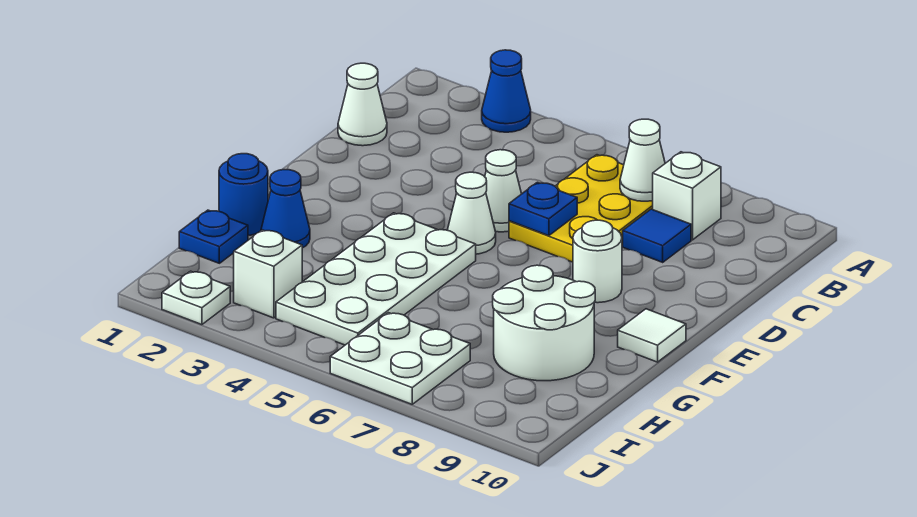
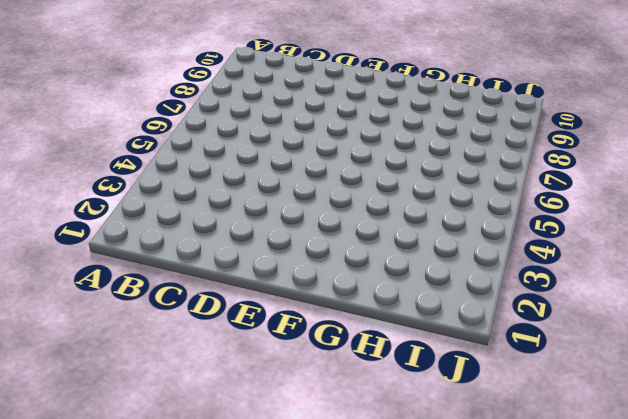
none -> blue 1x1 cone [482,50,531,132]
none -> yellow 2x3 plate [509,155,653,262]
none -> white 1x1 brick [653,152,721,240]

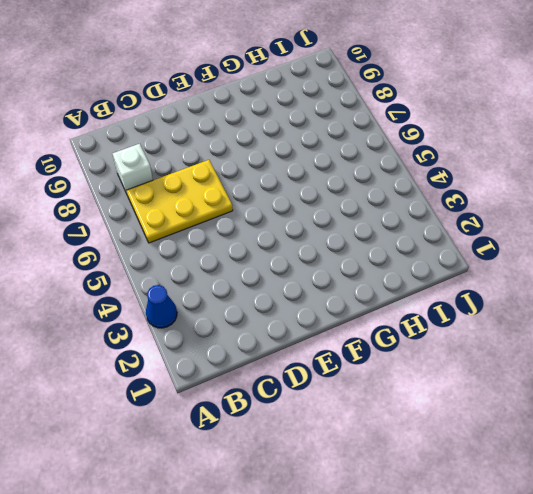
none -> white 1x1 cone [338,63,387,146]
none -> blue 1x1 tile [623,209,691,262]
none -> white 1x1 cone [485,150,521,232]

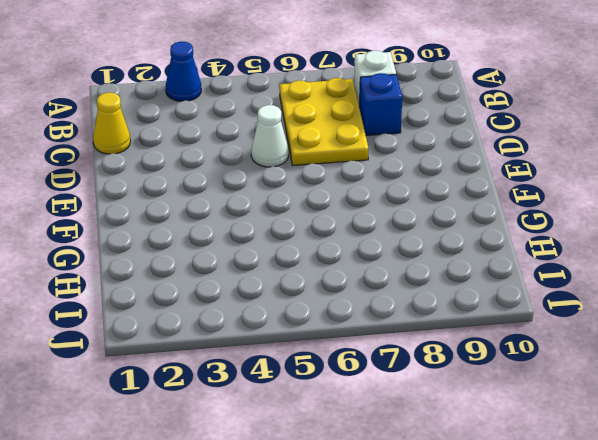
yellow 1x1 cone [93,92,130,154] -> white 1x1 cone [338,63,387,146]
blue 1x1 brick [359,73,402,135] -> blue 1x1 tile [623,209,691,262]
none -> white 1x1 cone [448,172,496,254]
none -> white 1x1 round brick [573,220,622,303]
none -> white 2x4 plate [276,213,476,345]

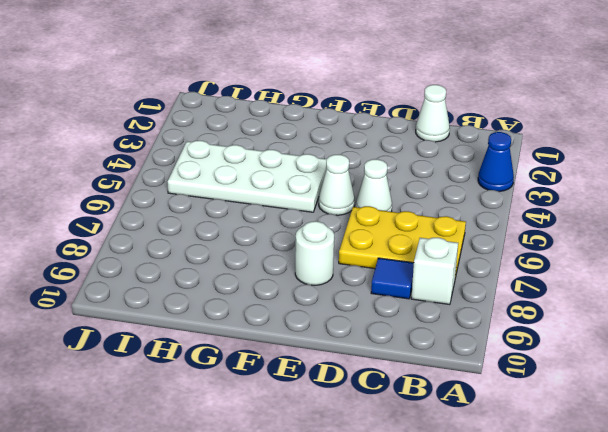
none -> white 1x1 tile [618,309,686,362]
none -> blue 1x1 round brick [219,154,268,235]
none -> blue 1x1 cone [261,170,310,248]

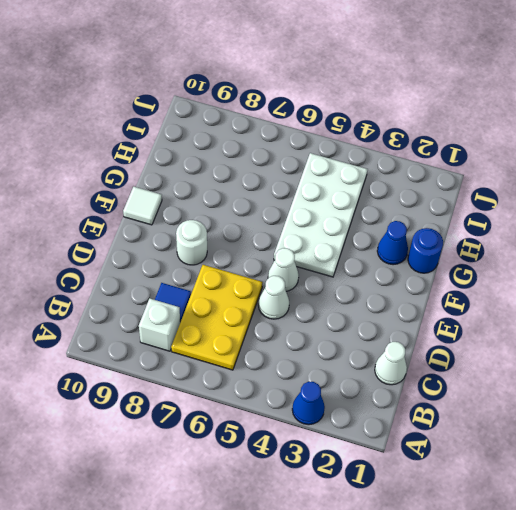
none -> white 2x2 round brick [493,265,595,381]
none -> blue 1x1 plate [179,210,248,263]
none -> white 1x1 brick [234,230,302,318]

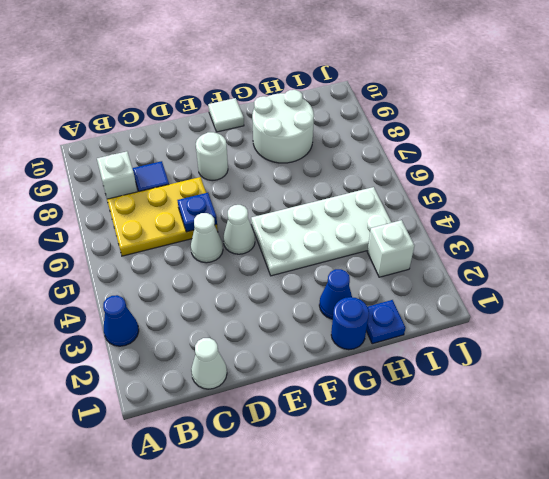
none -> white 2x2 plate [330,313,470,404]
none -> white 1x1 plate [162,271,230,325]
none -> white 1x1 cone [620,119,665,201]

